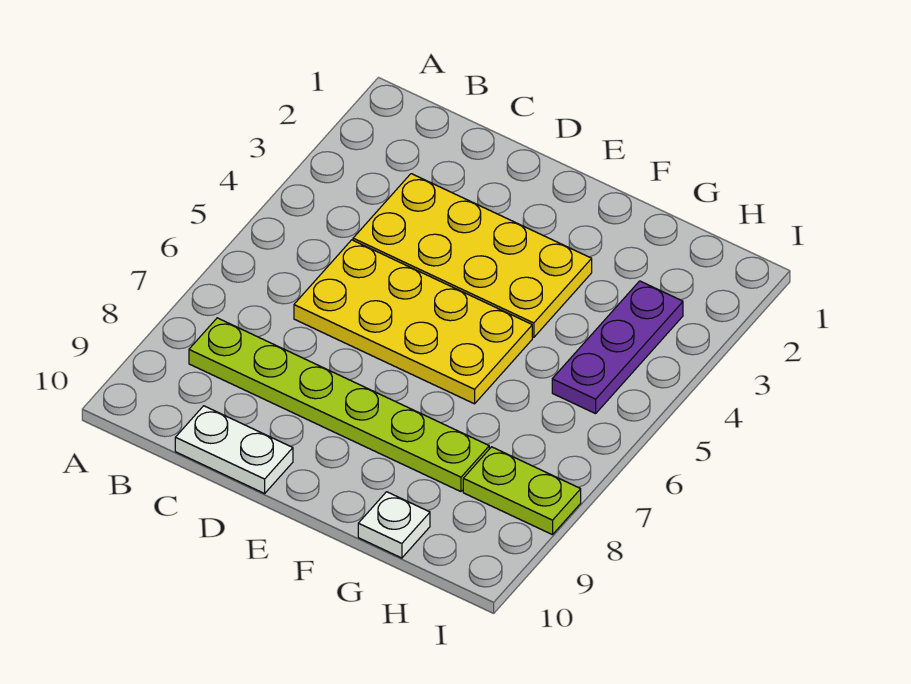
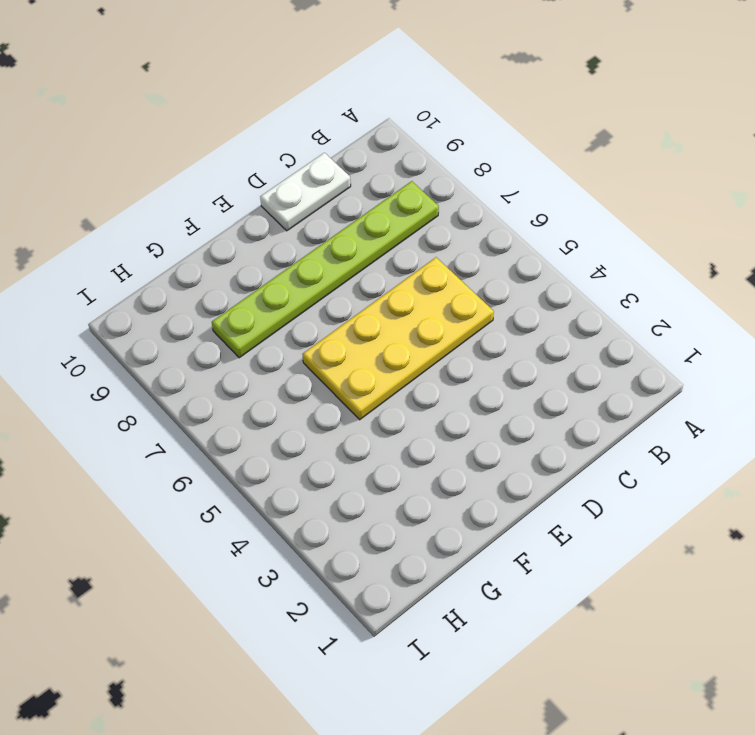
none -> yellow 2x4 plate [353,174,592,337]
none -> white 1x1 plate [358,492,430,558]

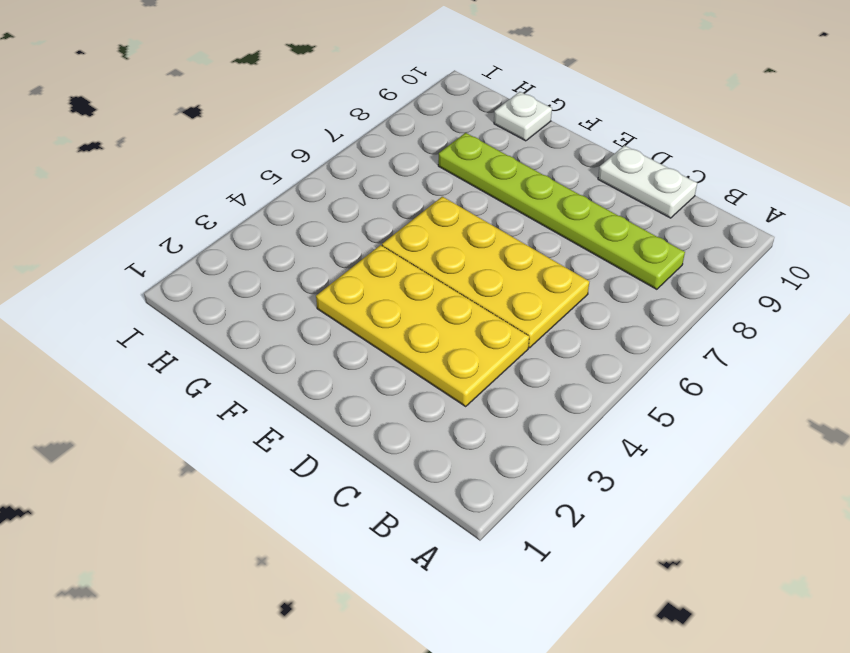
none -> purple 1x3 plate [552,281,683,414]
none -> lime 1x2 plate [463,447,581,535]

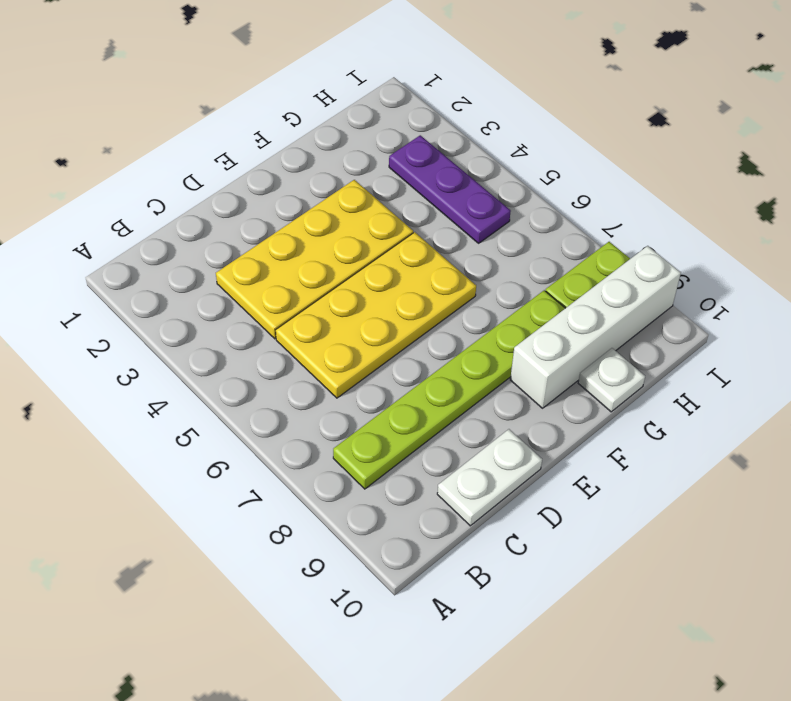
white 1x4 brick [510,246,681,408] -> none

